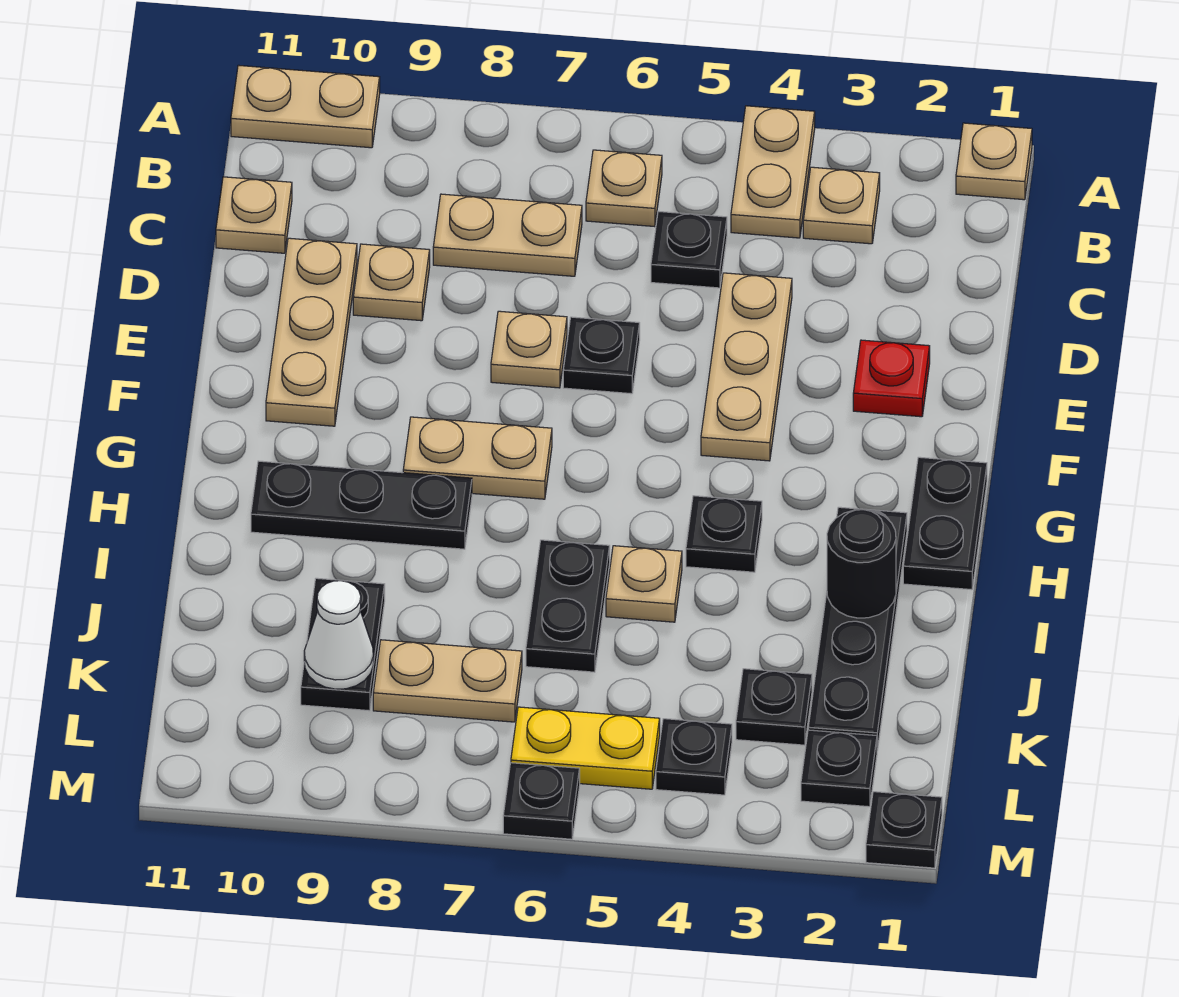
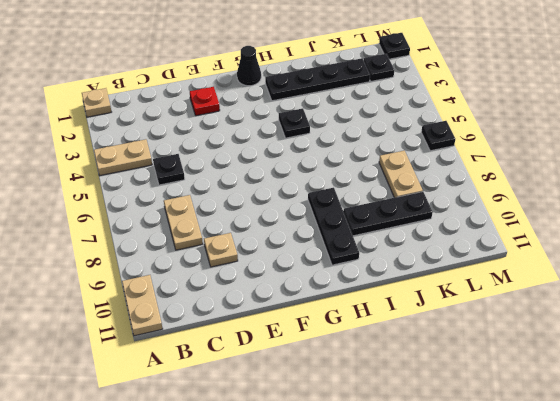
black 1x1 cone [237,46,261,86] -> black 1x2 plate [903,457,987,590]
black 1x3 plate [343,192,433,236] -> black 1x2 plate [301,578,385,711]
none -> tan 1x1 plate [803,167,880,244]
none -> tan 1x1 plate [586,150,662,227]
none -> tan 1x1 plate [216,177,292,253]
none -> tan 1x3 plate [701,273,792,461]

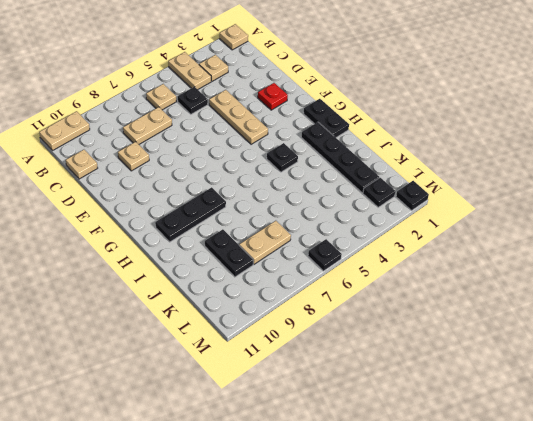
none -> tan 1x3 plate [266,238,357,426]
none -> black 1x1 plate [563,317,640,394]
none -> tan 1x1 plate [491,311,567,388]
none -> tan 1x2 plate [403,417,552,499]

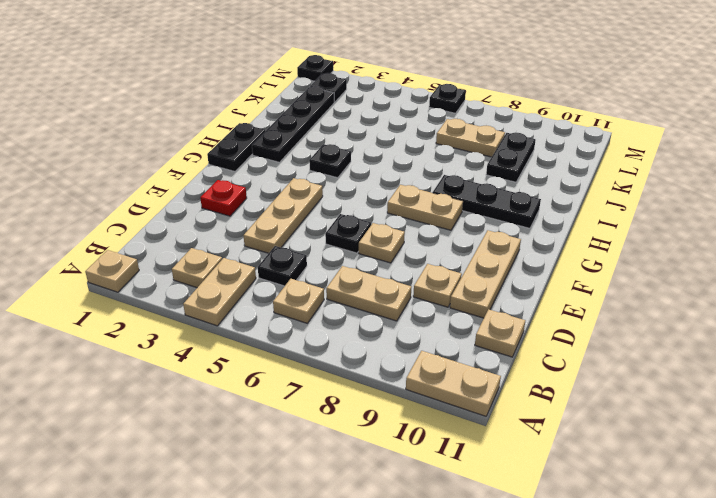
none -> tan 1x1 plate [606,546,682,622]
none -> black 1x2 plate [526,540,610,672]
none -> black 1x1 plate [736,669,812,745]
none -> black 1x1 plate [656,719,732,795]

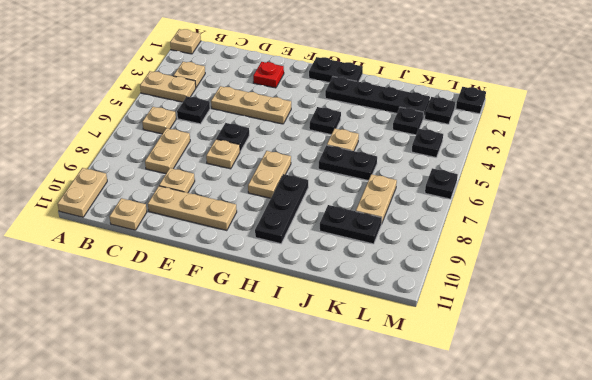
none -> yellow 1x2 plate [511,707,660,789]
none -> black 1x1 round brick [827,510,896,618]
none -> white 1x1 cone [304,581,373,689]

